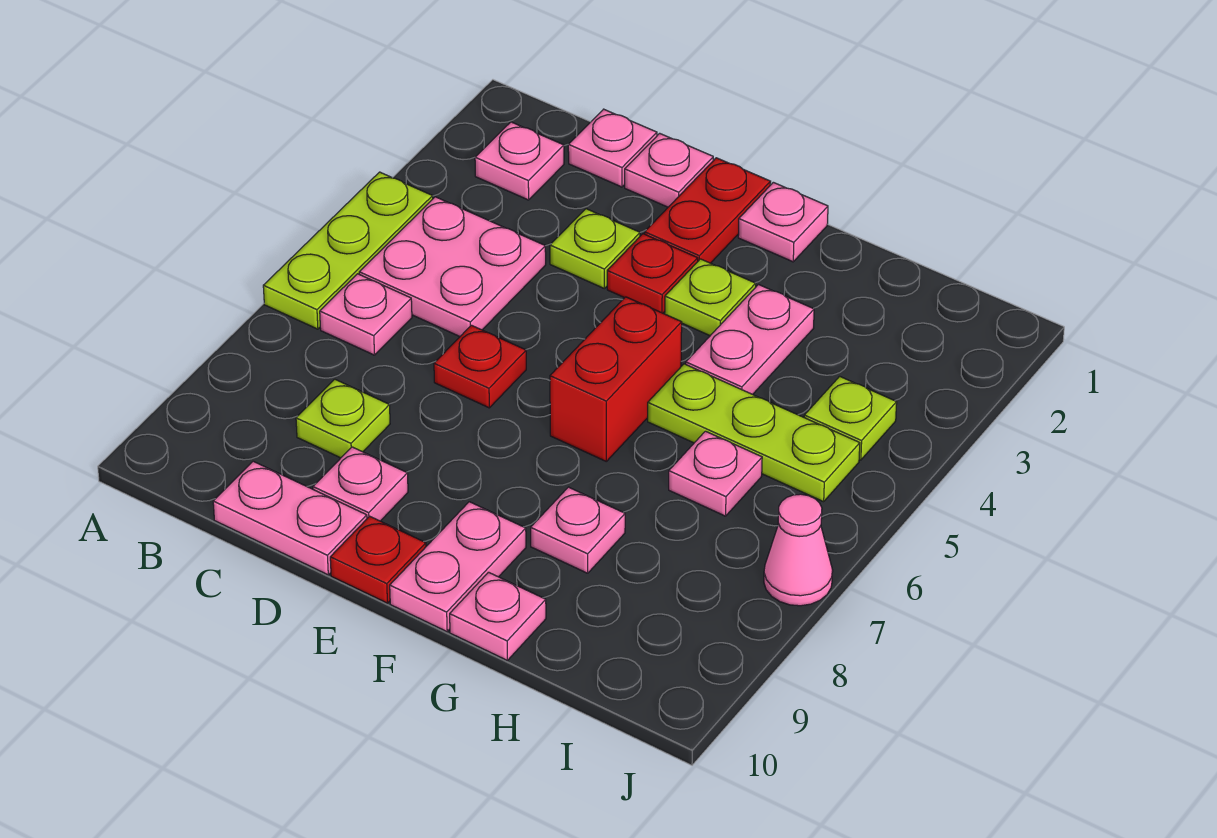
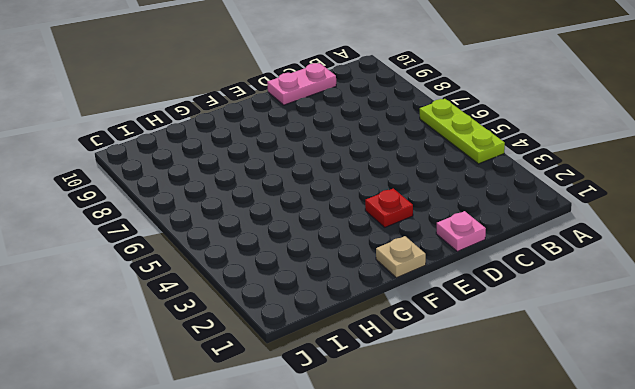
tan 1x1 plate [376,236,426,278] -> pink 1x1 plate [738,182,828,262]
none -> pink 1x1 plate [475,122,564,200]
none -> pink 2x2 plate [359,197,546,336]
none -> pink 1x1 plate [320,274,412,355]

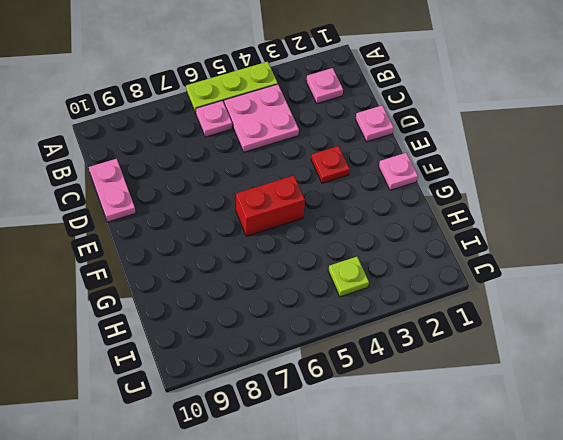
none -> pink 1x1 plate [568,109,657,187]
none -> lime 1x1 plate [296,379,390,458]
none -> lime 1x1 plate [550,209,640,288]

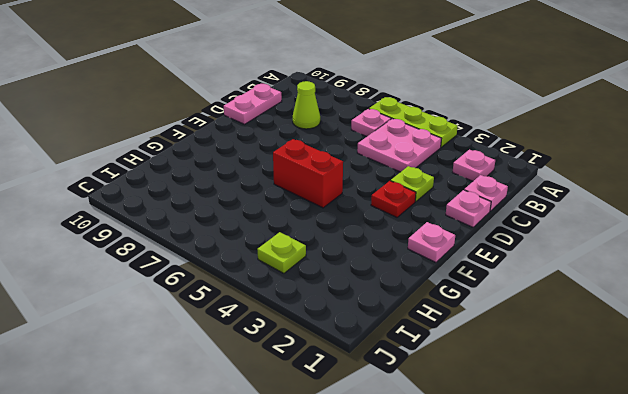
lime 1x1 cone [293,81,320,129] -> lime 1x1 plate [296,379,390,458]
none -> red 1x1 plate [434,325,526,408]
none -> pink 1x1 plate [313,447,408,521]
none -> red 1x2 plate [645,158,771,263]

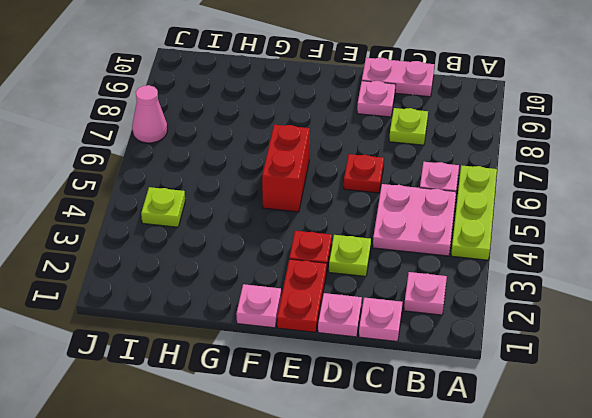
none -> red 1x1 plate [330,516,426,603]
none -> lime 1x1 plate [665,259,756,336]
none -> pink 1x2 plate [390,502,526,632]

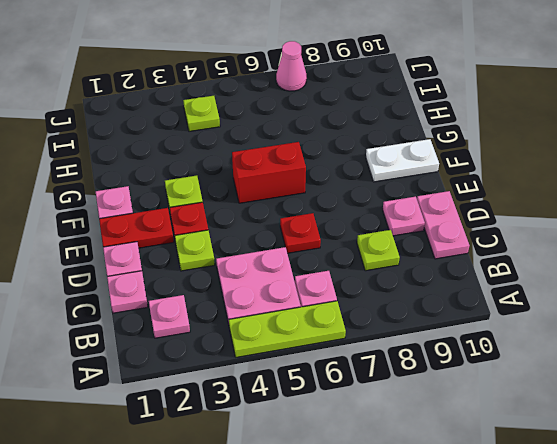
white 1x2 plate [366,139,439,182] -> pink 1x2 plate [390,502,526,632]
none -> red 1x1 plate [330,516,426,603]
none -> pink 1x2 plate [686,285,814,394]
none -> lime 1x3 plate [648,364,860,502]

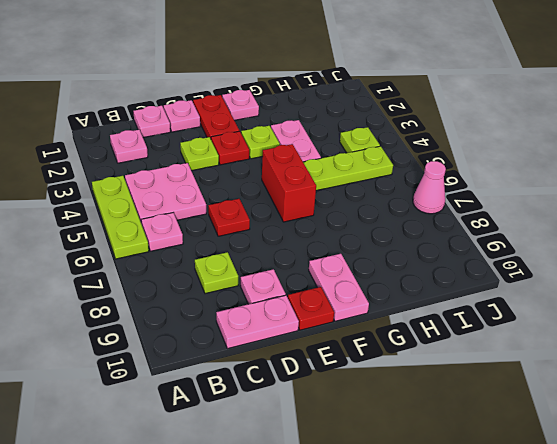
none -> pink 1x1 plate [531,487,625,573]
none -> pink 1x1 plate [450,572,546,660]
none -> pink 1x1 plate [669,431,762,516]

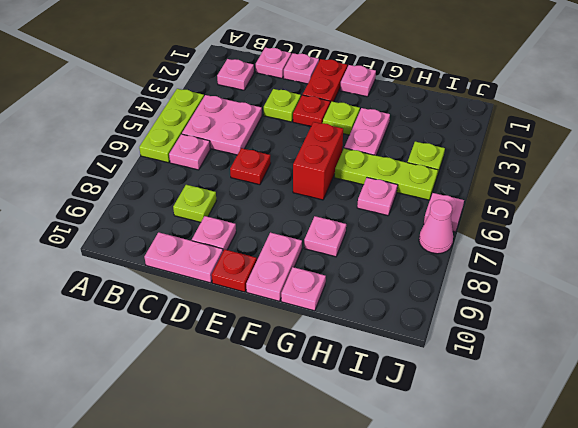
pink 1x1 plate [424,193,464,232] -> none

